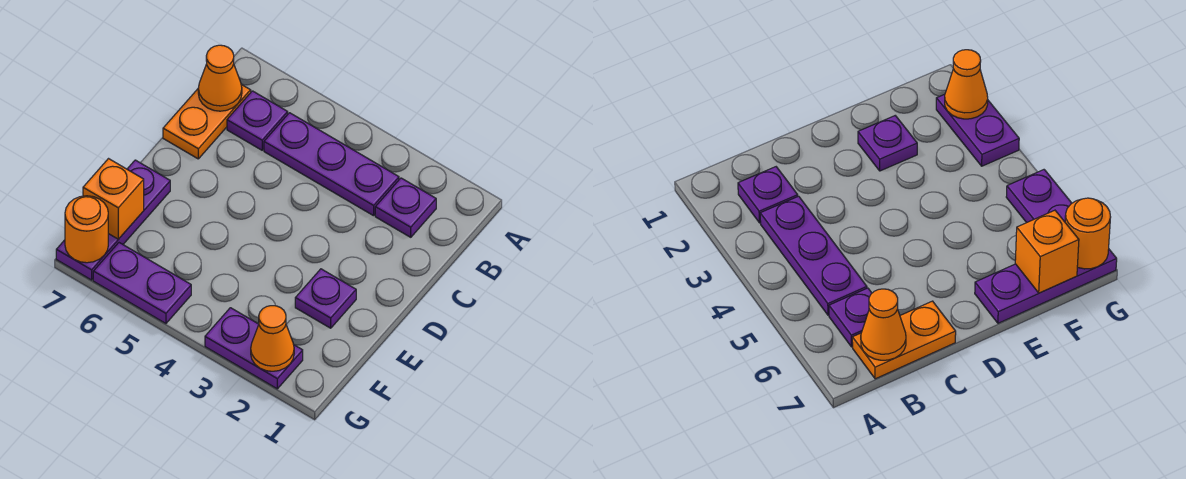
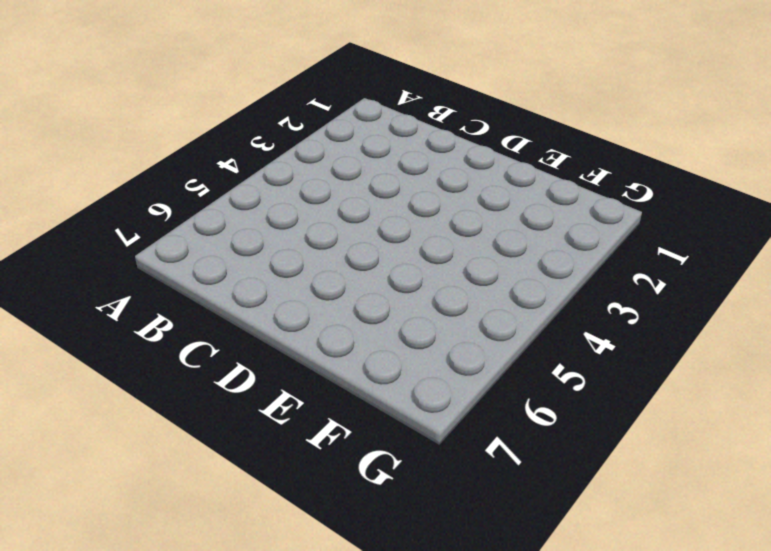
none -> purple 1x1 plate [375,178,436,237]
none -> purple 1x3 plate [264,113,399,216]
none -> purple 1x1 plate [227,91,288,150]

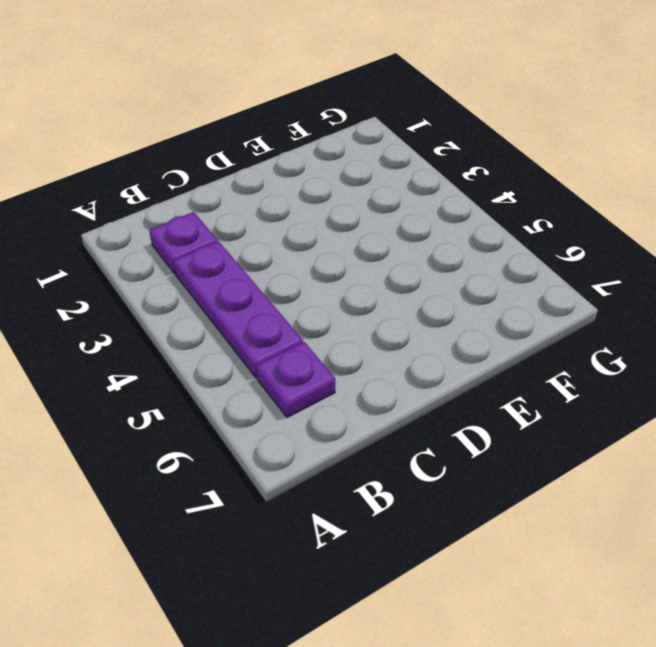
none -> orange 1x2 plate [163,84,251,159]
none -> purple 1x1 plate [295,269,356,328]
none -> purple 1x3 plate [56,160,170,280]

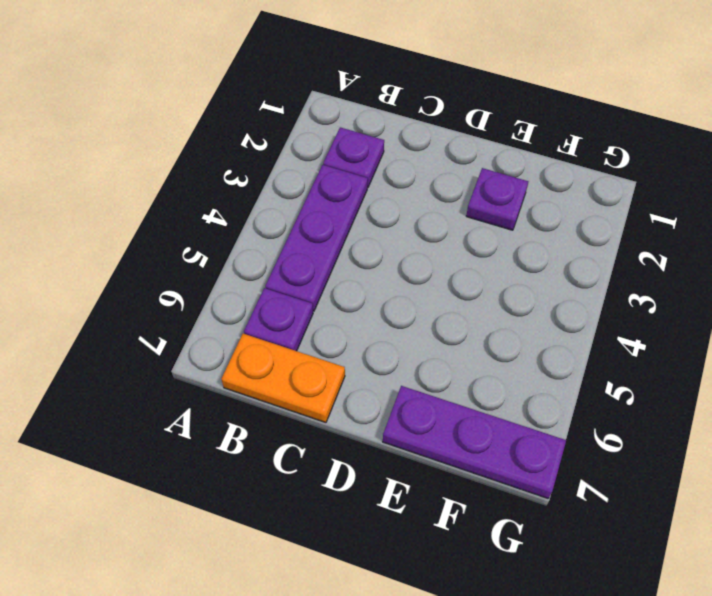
none -> purple 1x2 plate [205,308,303,389]
none -> purple 1x2 plate [93,243,191,324]
none -> orange 1x1 cone [198,45,242,111]

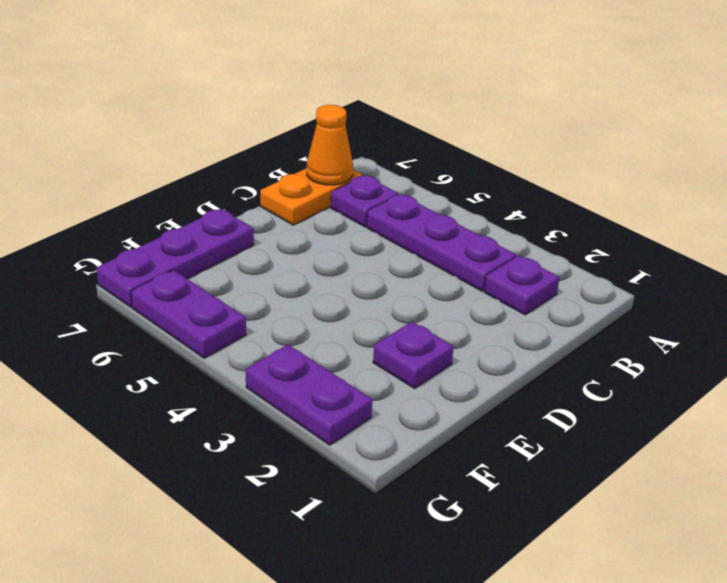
none -> orange 1x1 brick [83,159,144,239]
none -> orange 1x1 cone [251,306,294,371]
none -> orange 1x1 round brick [65,196,108,263]

